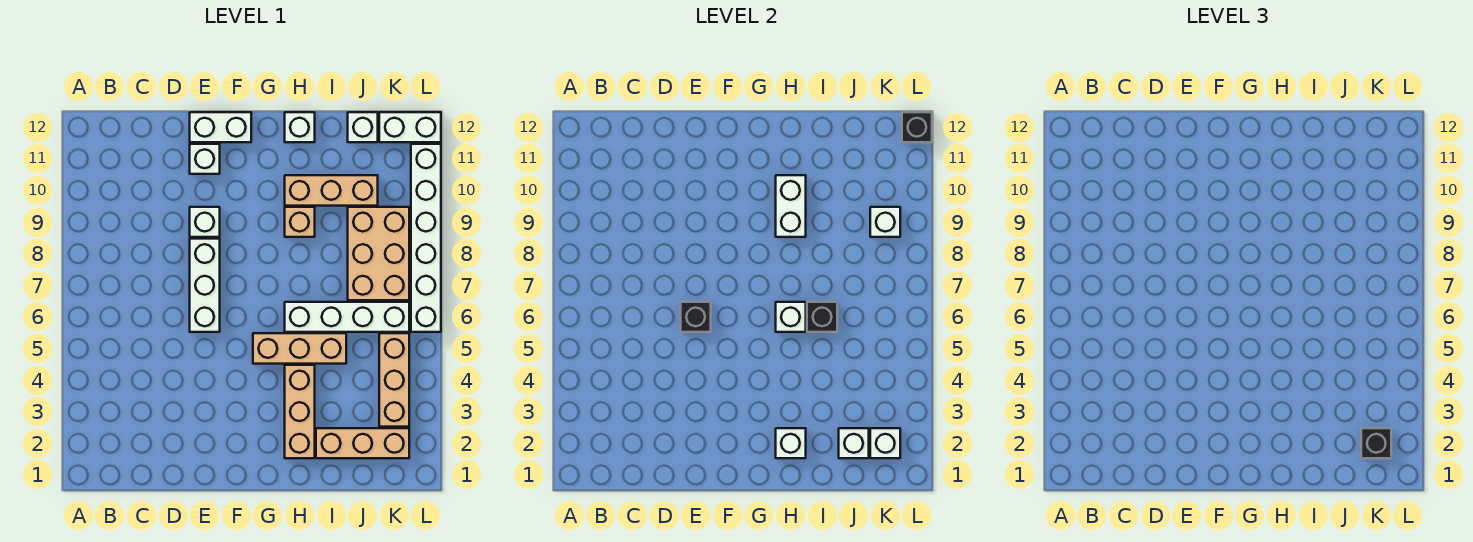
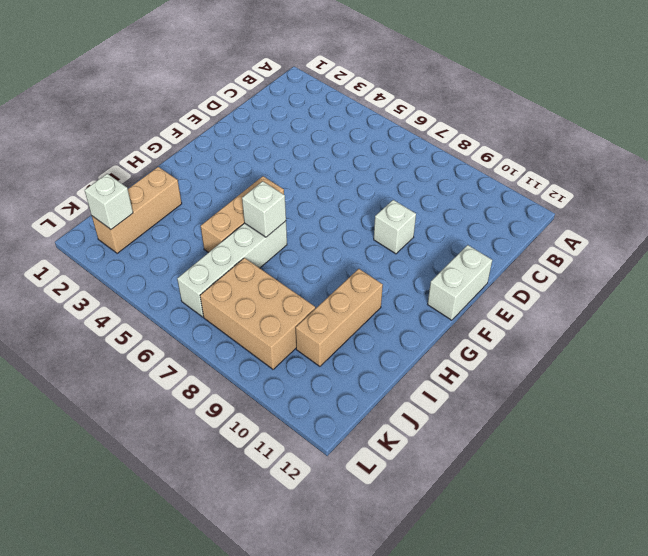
none -> white 1x3 brick [190,239,220,332]
none -> white 1x1 brick [190,144,220,174]
none -> tan 1x3 brick [285,365,315,458]

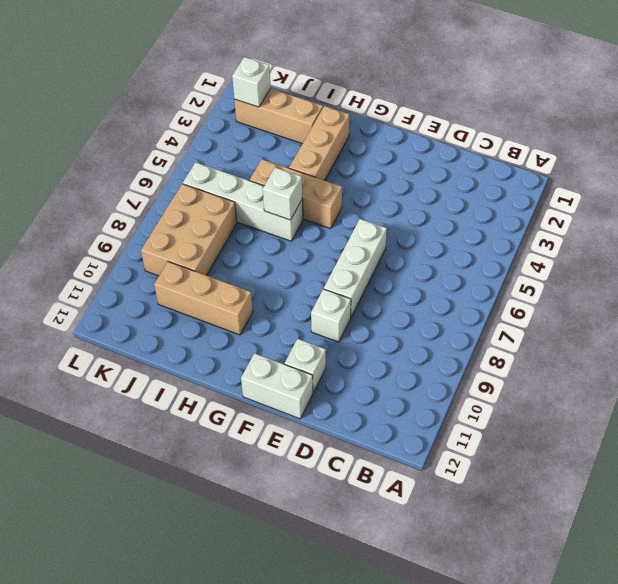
none -> tan 1x1 brick [285,207,315,237]
none -> white 1x1 brick [285,112,315,142]
none -> white 1x1 brick [348,112,378,142]

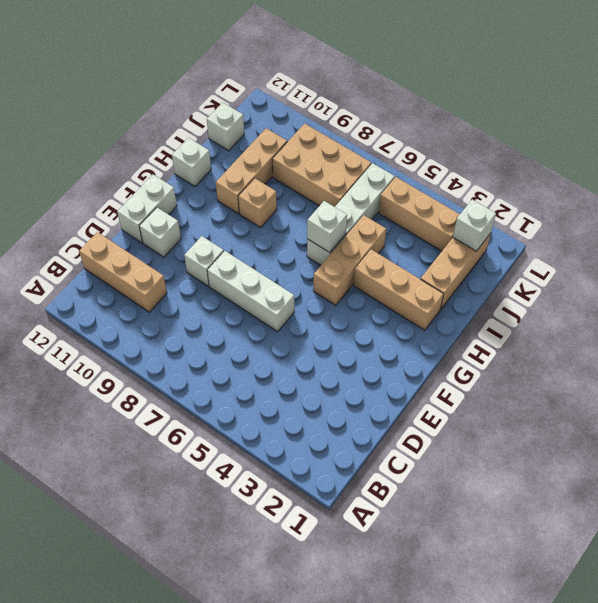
tan 1x3 brick [79,232,167,312] -> none
none -> white 1x2 brick [379,112,441,142]
none -> white 1x6 brick [411,144,441,332]
none -> black 1x1 brick [681,302,711,332]

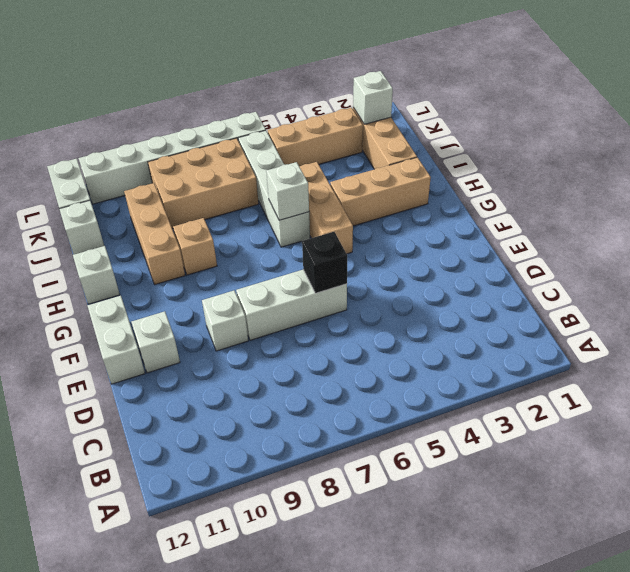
none -> white 1x1 brick [776,428,806,458]
none -> white 1x2 brick [776,175,806,237]
none -> black 1x1 brick [807,302,837,332]

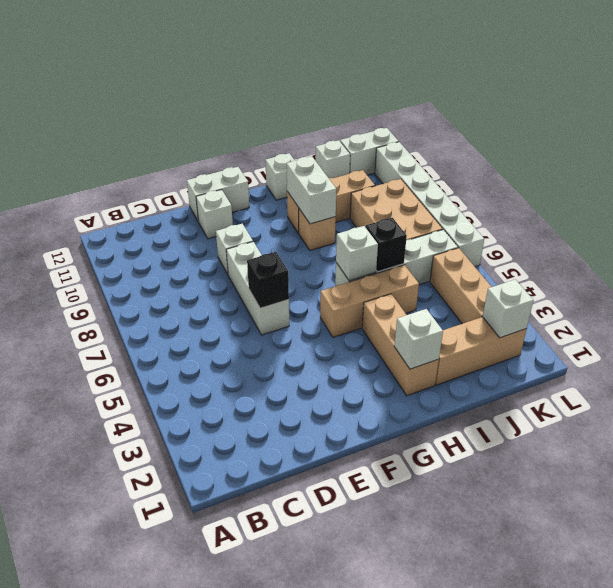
none -> white 1x1 brick [839,428,869,458]
none -> white 1x1 brick [870,207,900,237]
none -> black 1x1 brick [902,112,932,142]

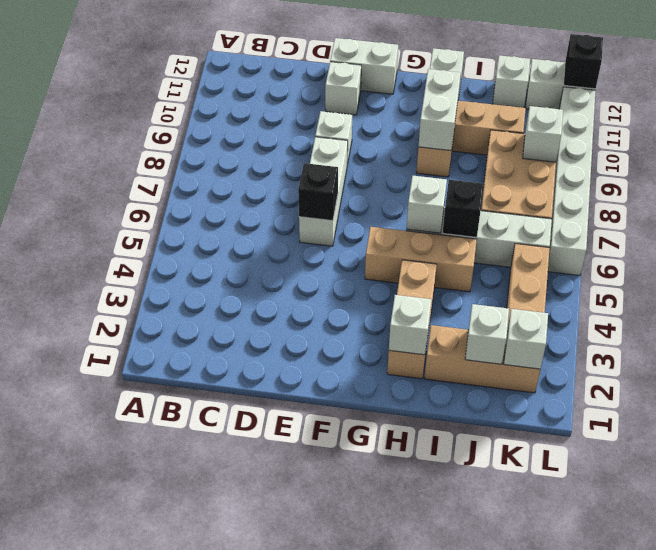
none -> black 1x1 brick [1361,428,1391,458]

